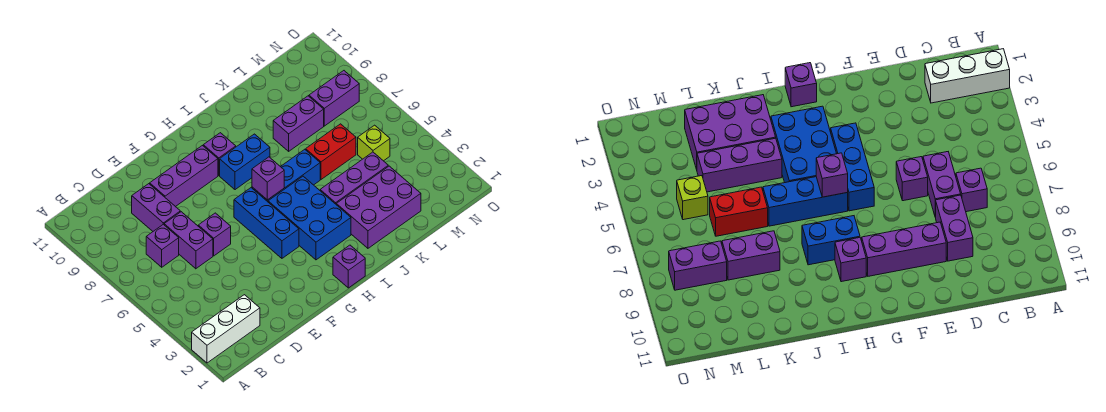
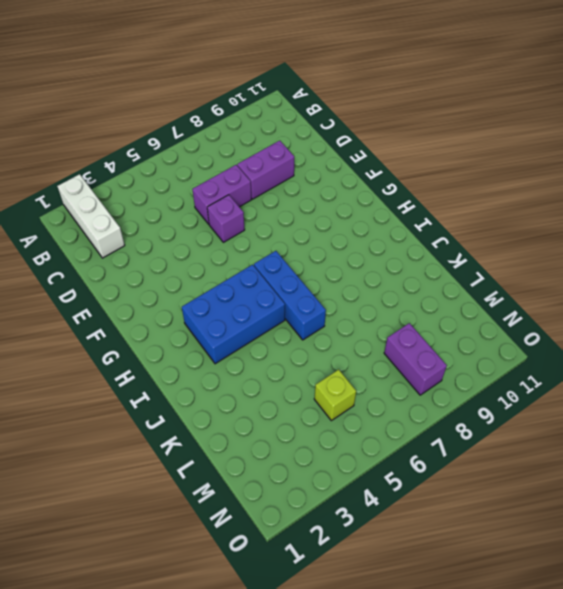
none -> purple 1x1 brick [146,224,179,267]
none -> purple 1x3 brick [150,146,218,207]
none -> blue 1x3 brick [234,188,299,258]

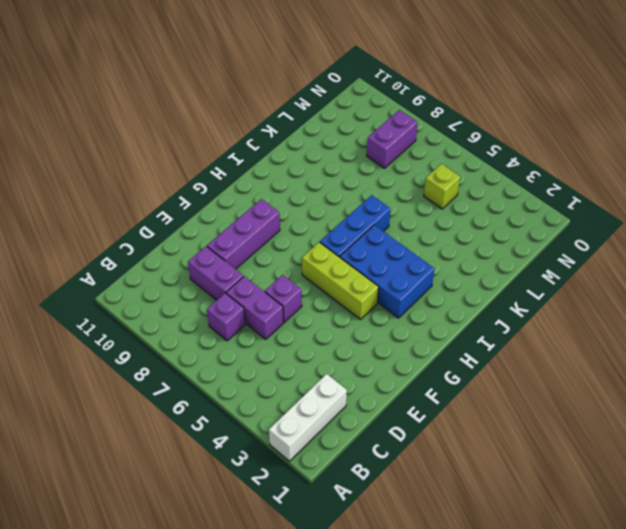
lime 1x3 brick [302,242,379,320] -> blue 1x3 brick [234,188,299,258]
none -> purple 1x1 brick [333,245,365,288]
none -> blue 1x2 brick [220,134,270,190]
none -> purple 1x1 brick [203,133,236,175]

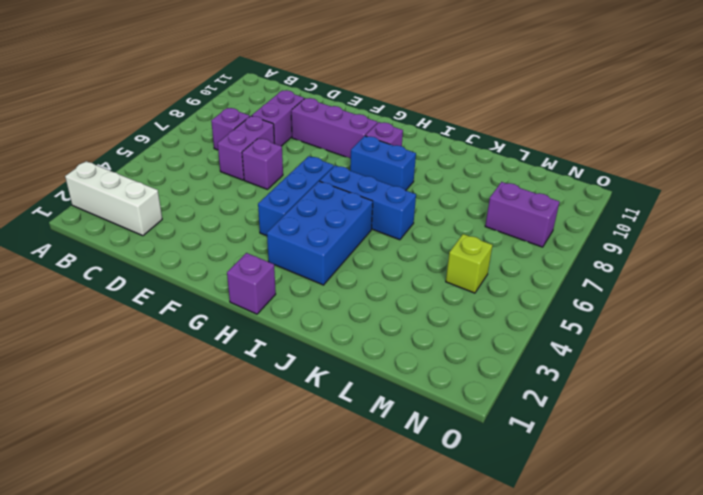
none -> purple 2x3 brick [336,166,421,248]
none -> purple 1x3 brick [320,152,388,204]
none -> red 1x2 brick [306,124,356,179]

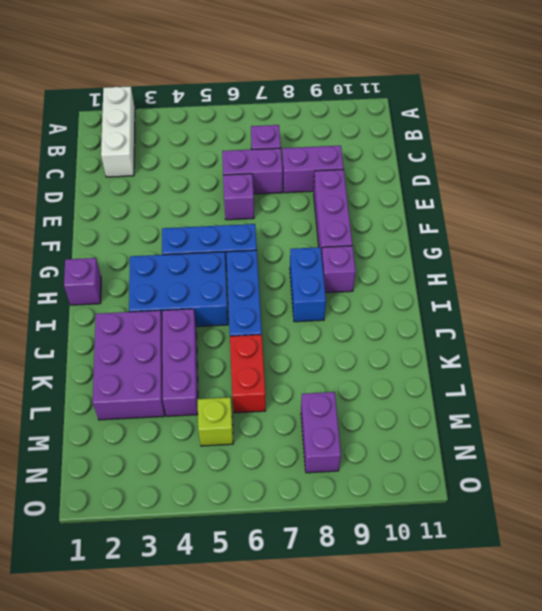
none -> purple 1x2 brick [273,96,324,151]
none -> purple 1x1 brick [252,157,284,200]

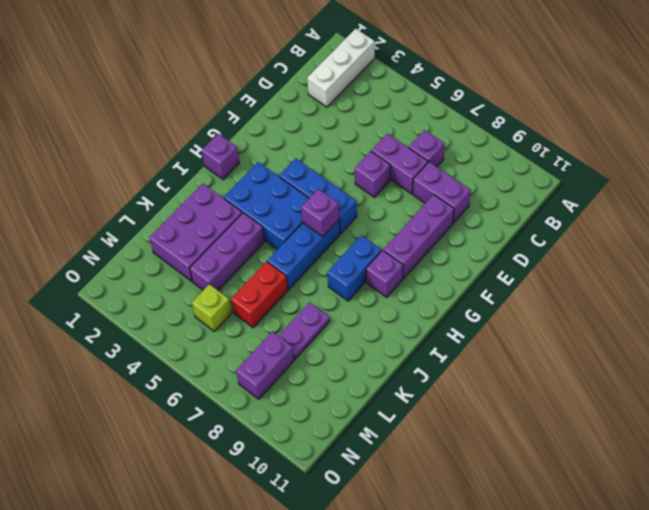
purple 1x2 plate [279,302,330,359] -> purple 1x2 brick [273,96,324,151]

